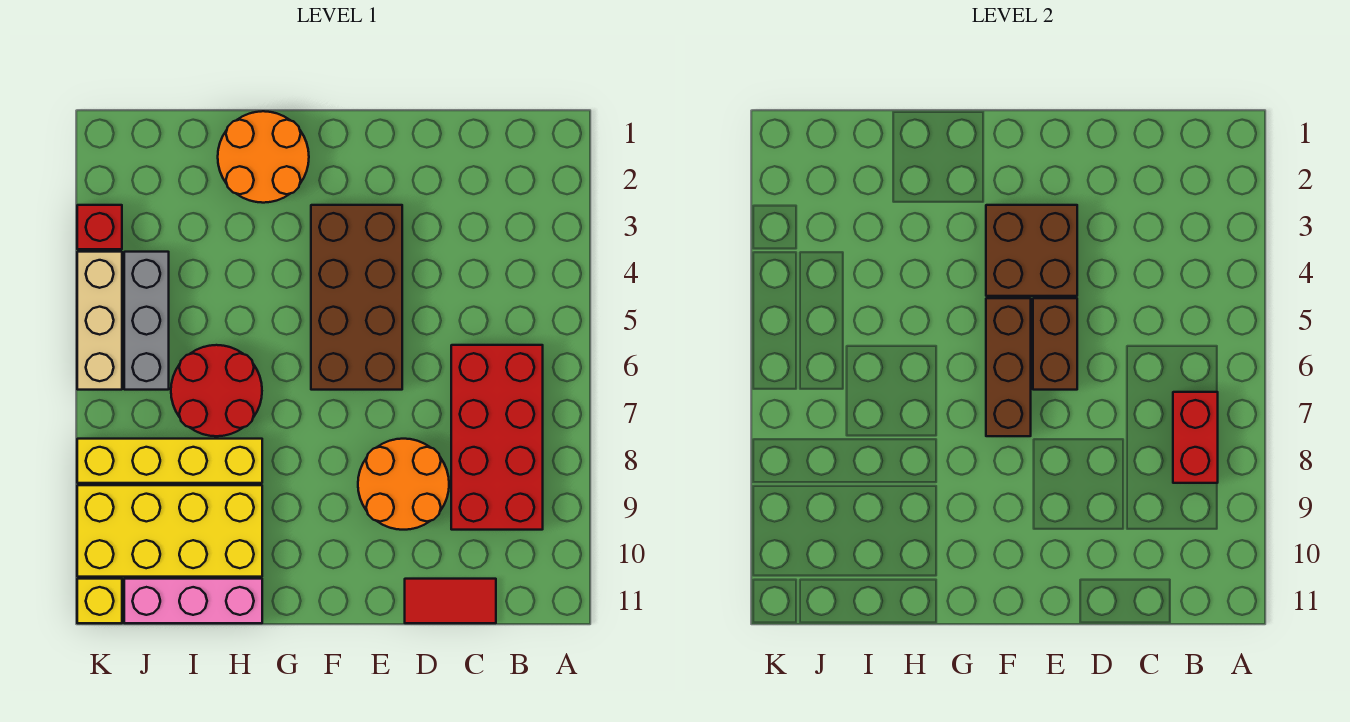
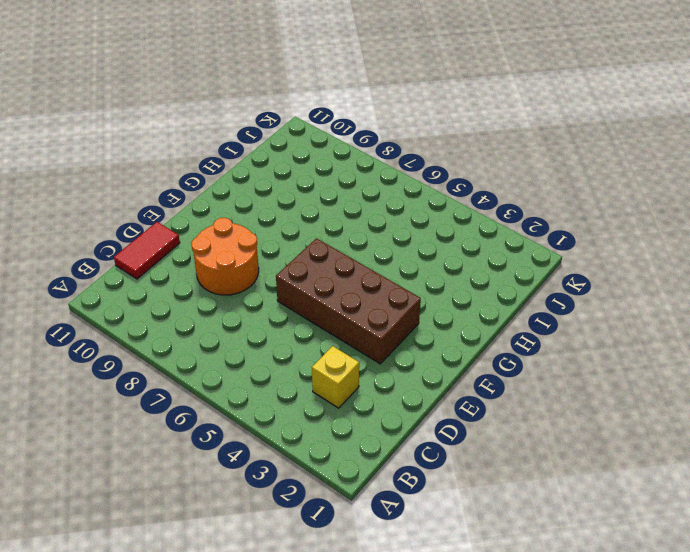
yellow 1x1 brick [312,346,359,408] -> yellow 1x1 brick moved to [77,579,122,623]
none -> red 2x4 brick [451,345,543,530]
none -> orange 2x2 round brick [218,111,309,203]
none -> red 2x2 round brick [171,345,262,436]

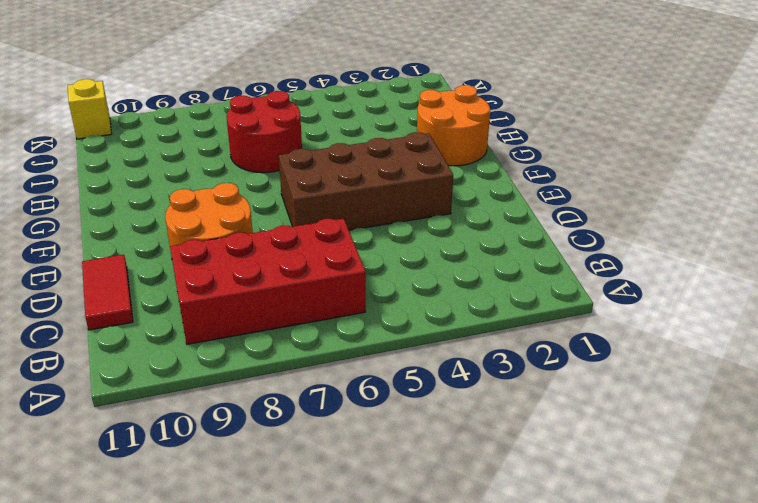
none -> yellow 1x4 brick [77,439,262,483]
none -> yellow 2x4 brick [77,485,262,577]
none -> pink 1x3 brick [124,579,262,623]

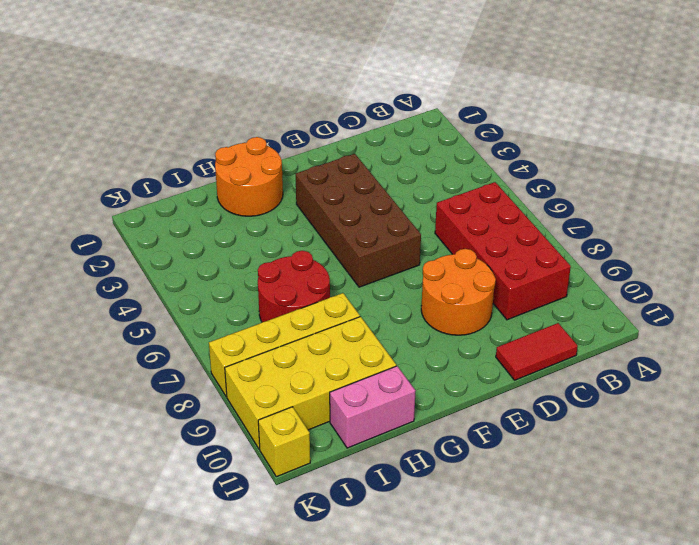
pink 1x2 brick [330,366,416,448] -> pink 1x3 brick [124,579,262,623]
none -> grey 1x3 brick [124,252,169,390]
none -> red 1x1 brick [77,205,122,249]
none -> tan 1x3 brick [77,252,122,390]

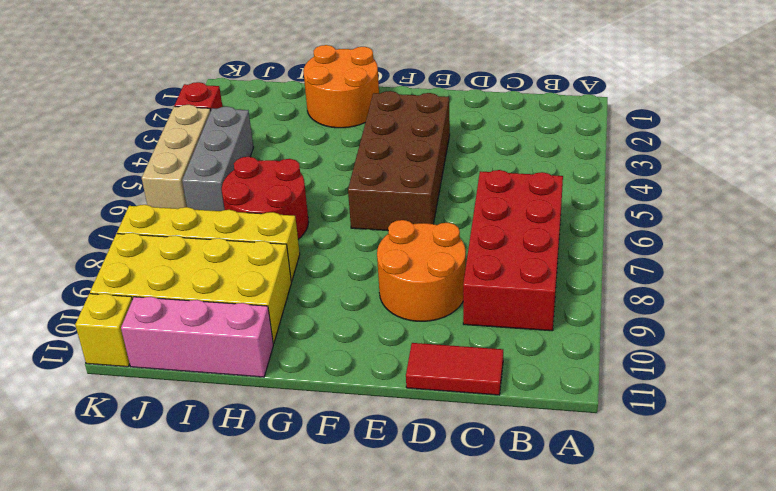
none -> red 1x2 brick [1173,392,1218,483]
none -> brown 2x2 brick [986,205,1077,296]
none -> brown 1x2 brick [1033,298,1077,390]

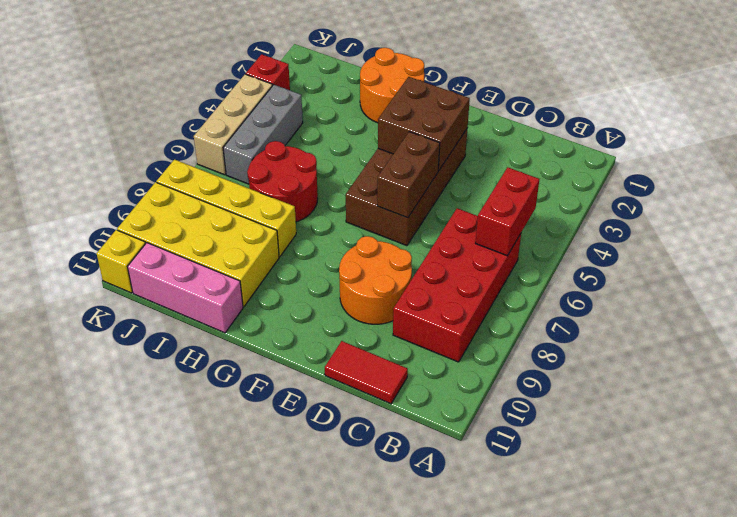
red 1x2 brick [476,167,539,256] -> red 1x2 brick moved to [1173,392,1218,483]
none -> brown 1x3 brick [986,298,1031,436]

